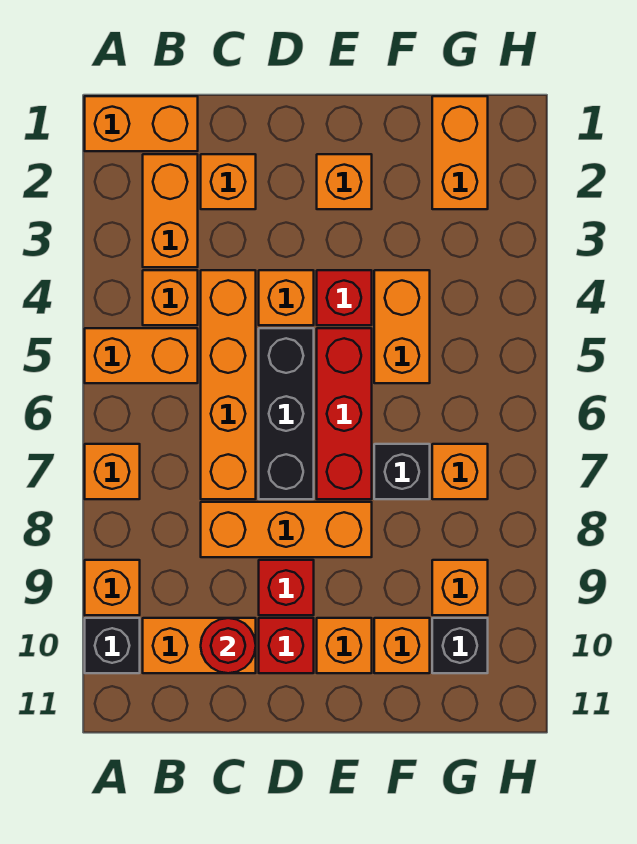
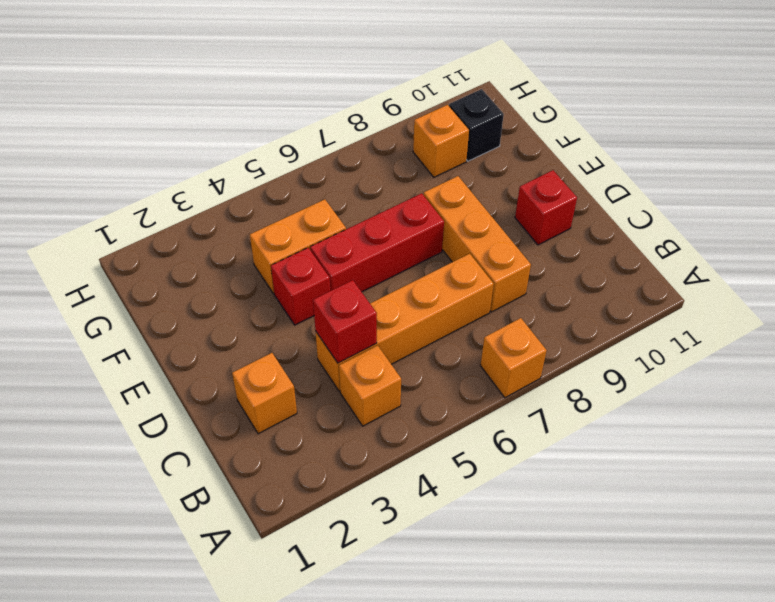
red 1x1 brick [313,280,377,363] -> red 1x1 brick moved to [259,560,314,615]
none -> orange 1x2 brick [85,96,198,151]
none -> orange 1x2 brick [85,328,198,383]
none -> orange 1x1 brick [85,560,140,615]

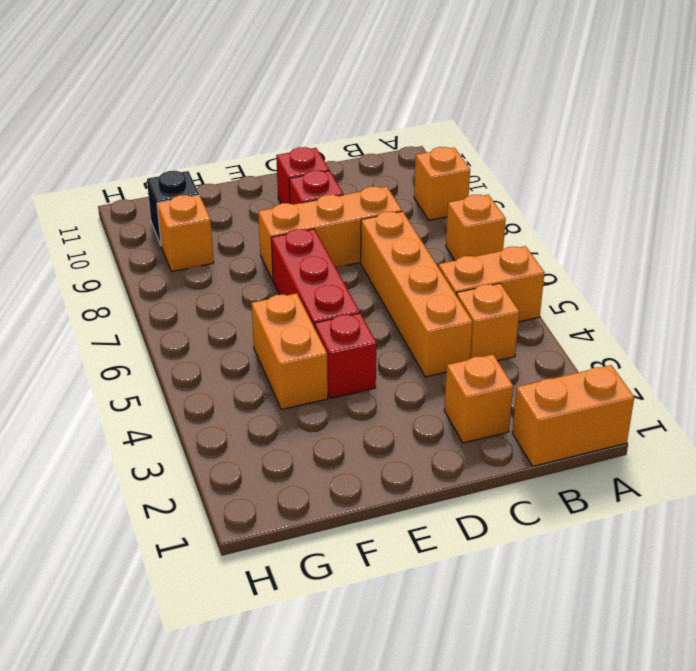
none -> black 1x1 brick [85,618,140,673]
none -> orange 1x2 brick [143,154,198,267]
none -> orange 1x2 brick [143,618,256,673]

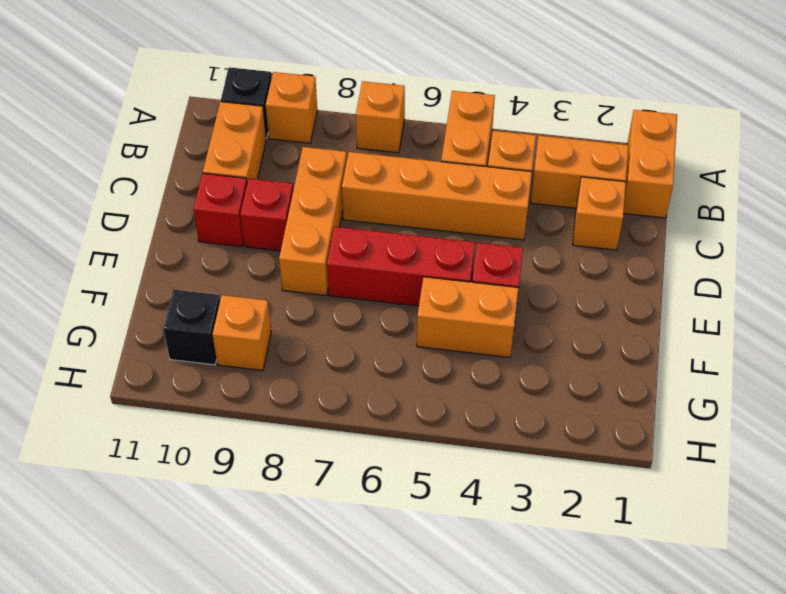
none -> orange 1x1 brick [259,270,314,325]
none -> black 1x3 brick [259,328,314,499]
none -> orange 1x1 brick [317,154,372,209]

